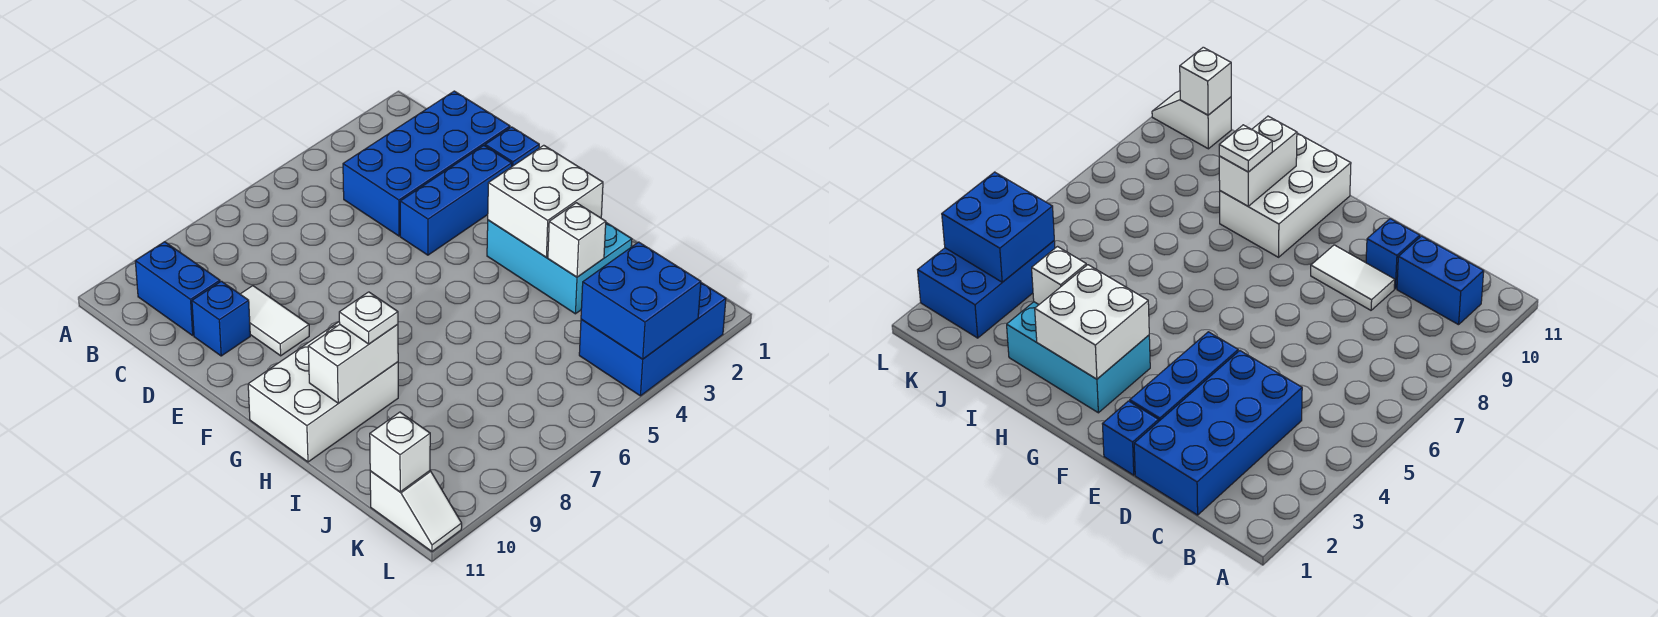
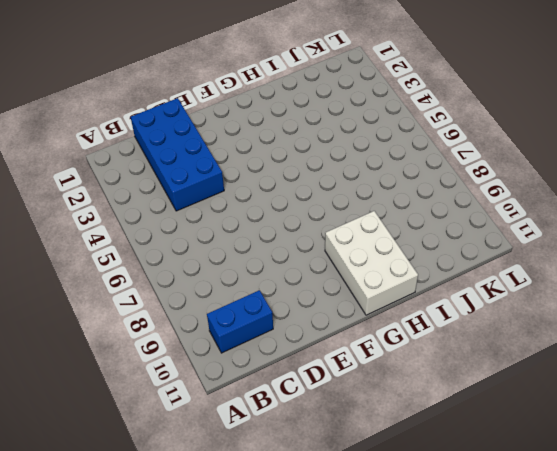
none -> white 1x2 tile [240,286,309,356]
none -> blue 1x1 brick [192,281,250,356]
none -> blue 1x1 brick [485,127,539,166]

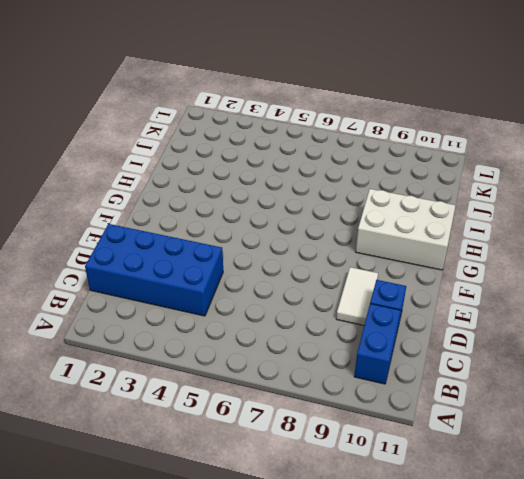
none -> blue 1x1 brick [485,127,539,166]
none -> blue 1x3 brick [400,146,512,255]
none -> cyan 2x3 brick [487,220,632,314]

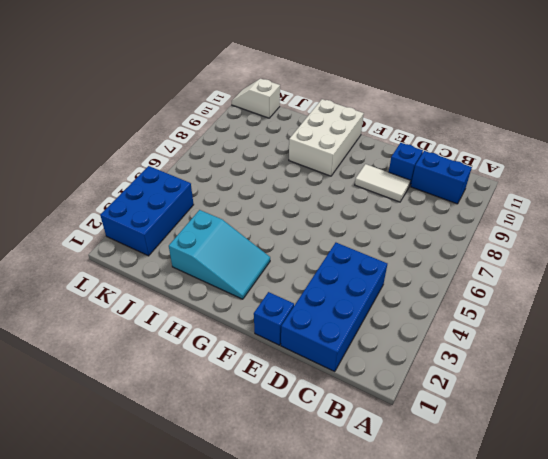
cyan 2x3 slope [169,210,270,299] -> cyan 2x3 brick [487,220,632,314]
none -> blue 1x3 brick [400,146,512,255]
none -> white 2x2 brick [488,145,603,257]
none -> white 1x2 brick [308,324,398,403]

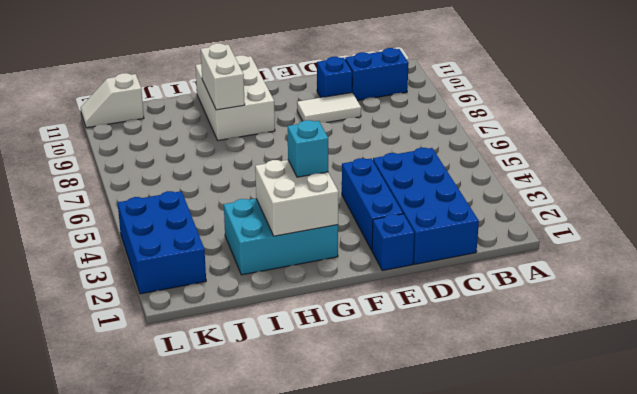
cyan 1x1 brick [288,120,328,177] -> none
none -> white 1x1 brick [548,203,606,277]
none -> blue 2x2 brick [581,242,701,359]
none -> white 1x1 brick [370,412,430,492]

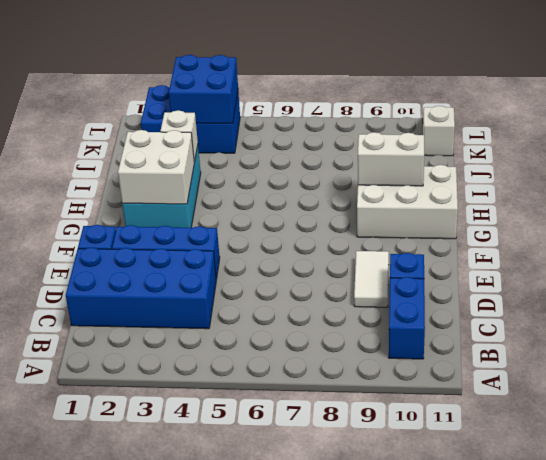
none -> white 1x1 brick [370,412,430,492]
none -> white 1x1 plate [339,292,398,344]

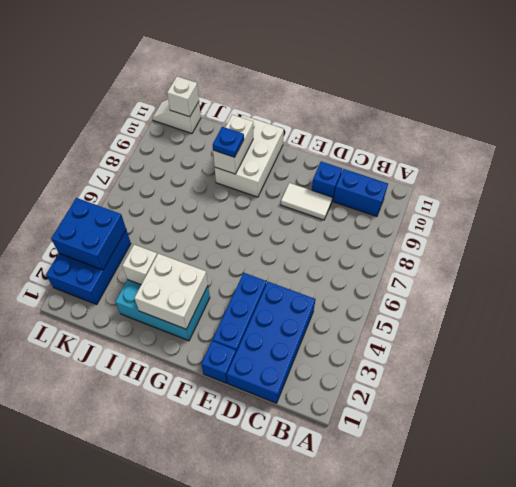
blue 1x1 plate [213,127,244,157] -> white 1x1 plate [339,292,398,344]

